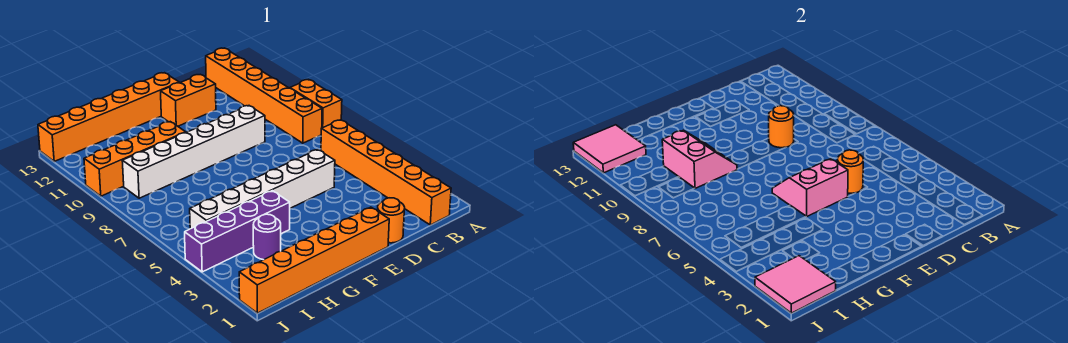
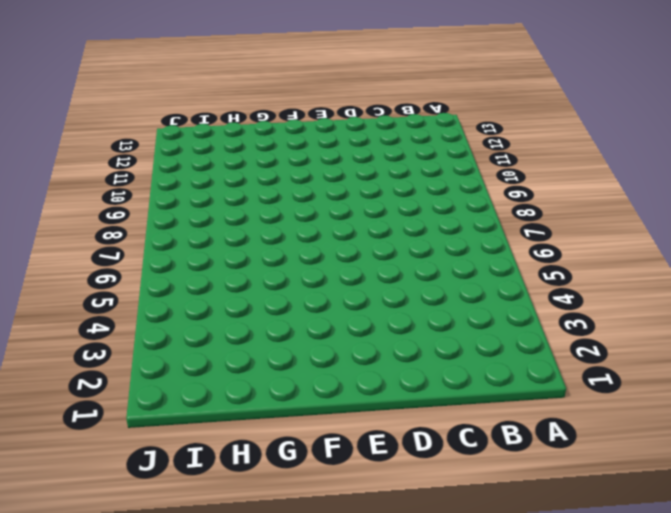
none -> orange 1x2 brick [290,80,342,128]
none -> orange 1x6 brick [321,120,451,225]
none -> orange 1x6 brick [206,48,322,143]

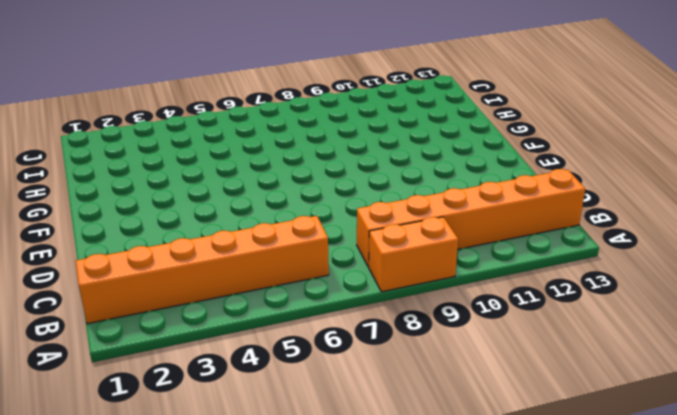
none -> orange 1x1 round brick [378,198,405,243]
none -> white 1x6 brick [190,150,335,229]
none -> white 1x6 brick [122,106,265,198]

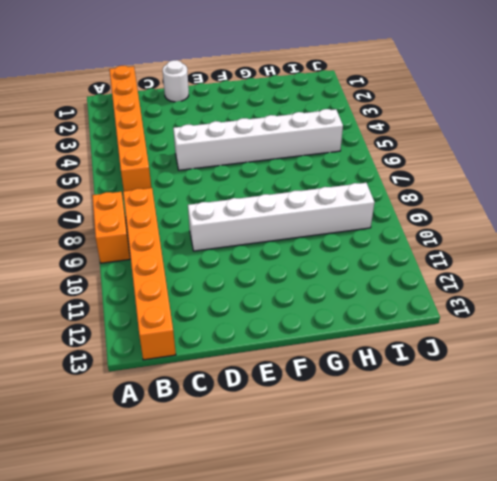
white 1x1 round brick [163,60,189,102] -> orange 1x1 round brick [378,198,405,243]
none -> orange 1x2 brick [161,75,216,126]
none -> orange 1x6 brick [239,207,389,313]
none -> orange 1x6 brick [38,73,179,161]

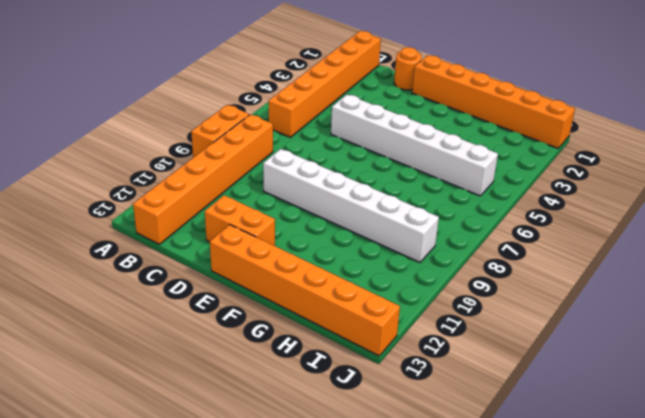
none -> purple 1x4 brick [185,191,290,272]
none -> orange 1x4 brick [84,122,186,196]
none -> purple 1x1 round brick [253,214,281,260]

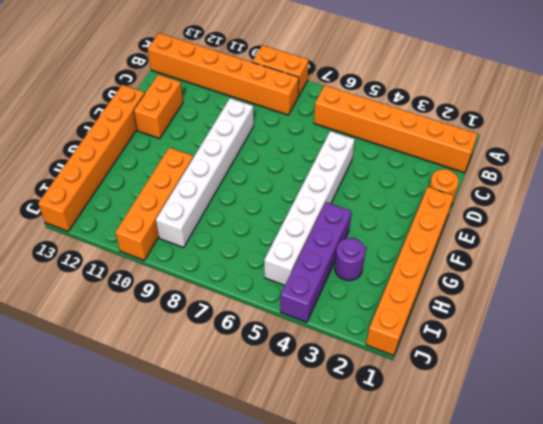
none -> orange 1x1 round brick [837,150,863,193]
none -> orange 1x1 round brick [769,106,794,148]
none -> pink 2x2 slope [772,159,848,217]

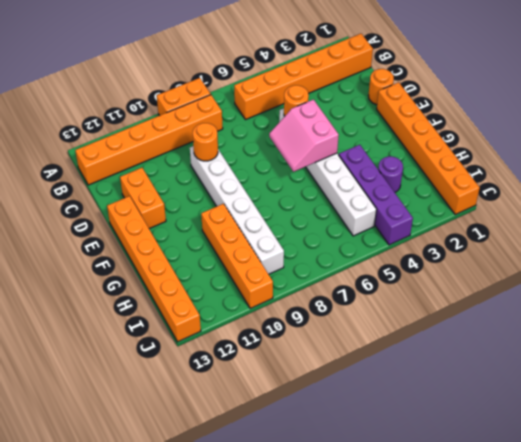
none -> pink 2x2 slope [662,130,737,188]
none -> pink 2x2 tile [755,256,836,313]
none -> pink 2x2 tile [573,125,646,173]

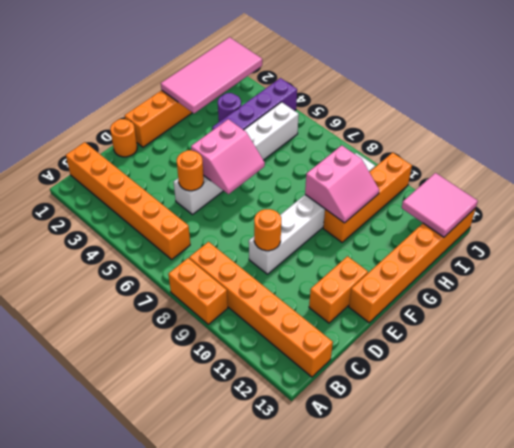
pink 2x4 tile [161,37,262,113] -> pink 2x2 tile [755,256,836,313]
pink 2x2 slope [305,145,379,223] -> pink 2x2 slope turned to [662,130,737,188]

